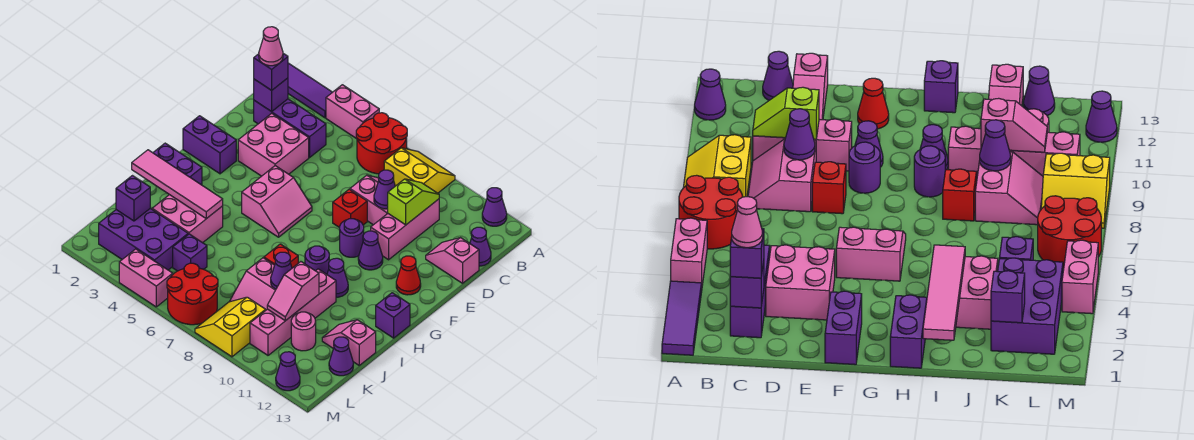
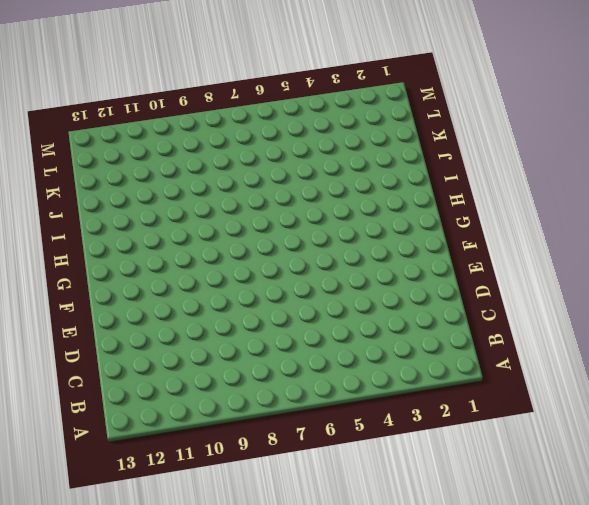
none -> purple 1x3 tile [288,63,332,118]
none -> pink 1x2 brick [326,85,379,139]
none -> red 2x2 round brick [356,113,407,174]
none -> yellow 2x2 slope [384,148,455,193]

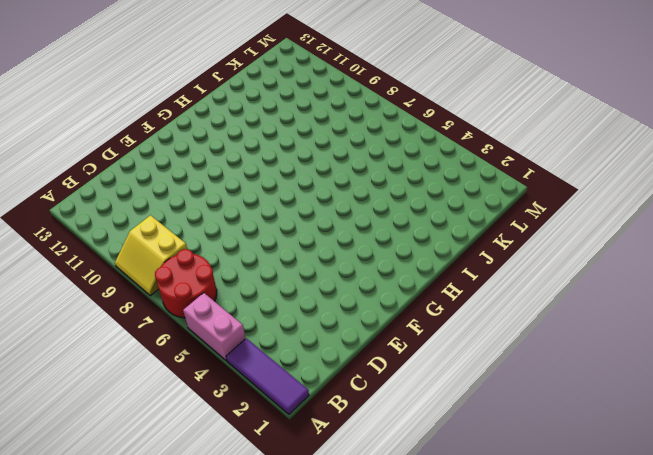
none -> purple 1x1 cone [482,188,507,226]
none -> purple 1x3 brick [254,99,326,158]
none -> pink 2x2 slope [350,175,388,225]
none -> pink 1x3 brick [371,199,439,260]

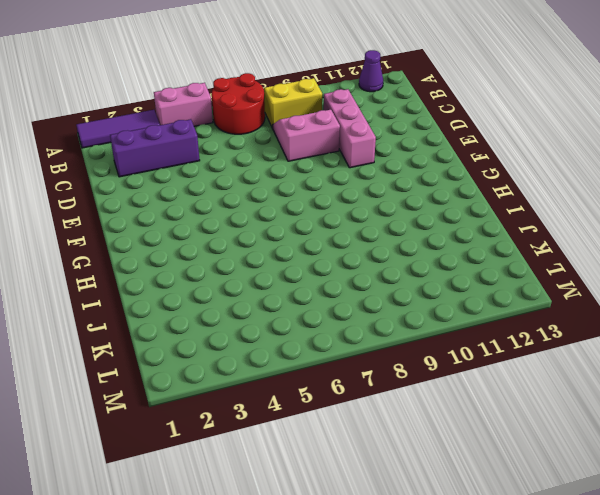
none -> purple 1x1 cone [470,227,491,266]
none -> pink 2x2 brick [238,113,309,176]
none -> pink 1x2 slope [426,238,479,283]
none -> red 1x1 brick [333,189,367,228]

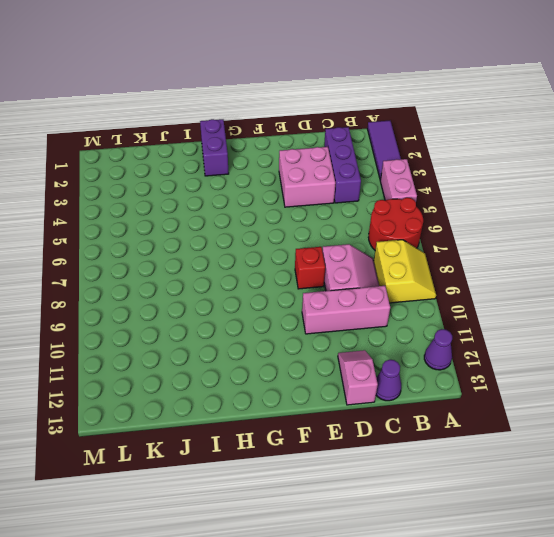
none -> purple 1x2 brick [183,116,236,174]
none -> pink 2x2 slope [242,166,312,237]
none -> purple 1x1 round brick [340,219,364,257]
none -> purple 1x1 cone [358,231,383,270]

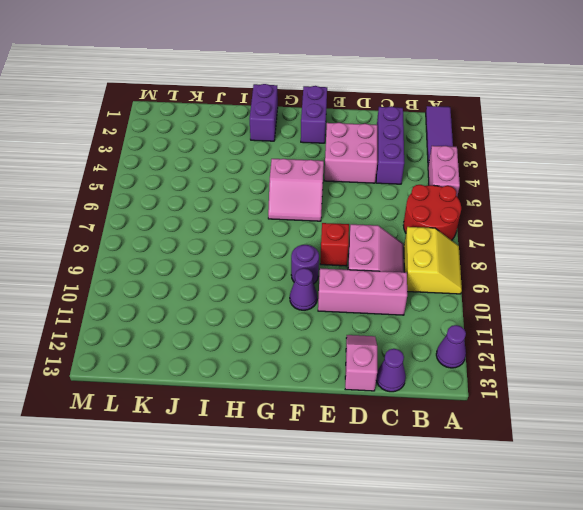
none -> red 1x1 cone [396,256,421,295]
none -> purple 1x1 round brick [305,246,329,274]
none -> purple 1x1 cone [327,258,348,297]
none -> purple 1x1 brick [376,293,410,338]

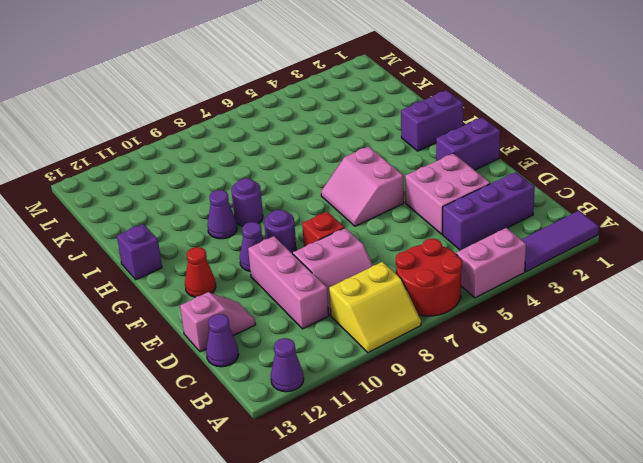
none -> pink 2x2 brick [152,195,223,243]
none -> red 1x1 brick [264,244,298,268]
none -> pink 1x4 brick [250,269,336,355]
none -> pink 2x2 slope [230,258,276,310]

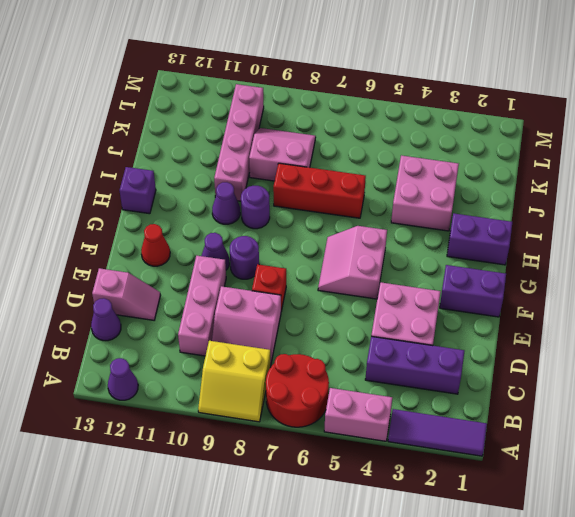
red 1x3 brick [273,163,366,218] -> red 1x1 brick [264,244,298,268]
none -> pink 1x2 slope [322,320,376,365]
none -> purple 2x3 brick [99,208,188,270]
none -> purple 1x1 brick [173,234,207,271]
none -> pink 1x1 round brick [291,312,316,351]

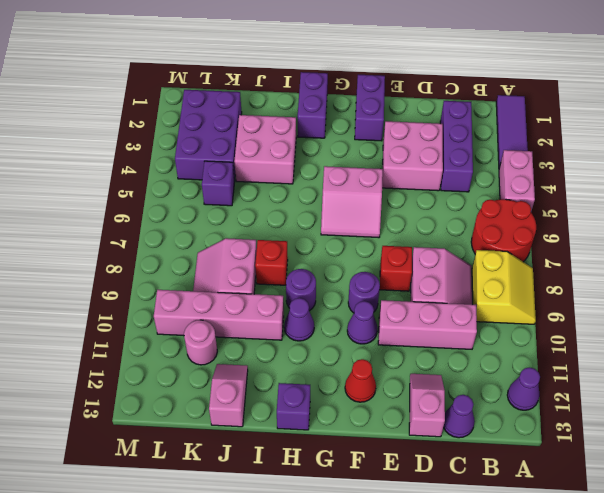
none -> purple 1x1 cone [329,337,353,376]
none -> red 2x2 round brick [167,263,218,325]
none -> yellow 2x2 slope [195,297,266,357]
none -> pink 1x2 brick [119,249,173,307]

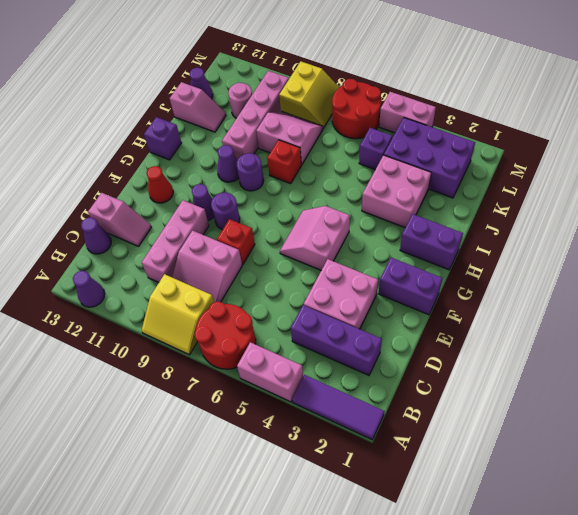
none -> purple 1x1 cone [276,352,300,391]
none -> purple 1x1 brick [254,78,288,112]
none -> lime 1x2 slope [388,179,439,225]
none -> purple 1x1 cone [374,170,395,209]

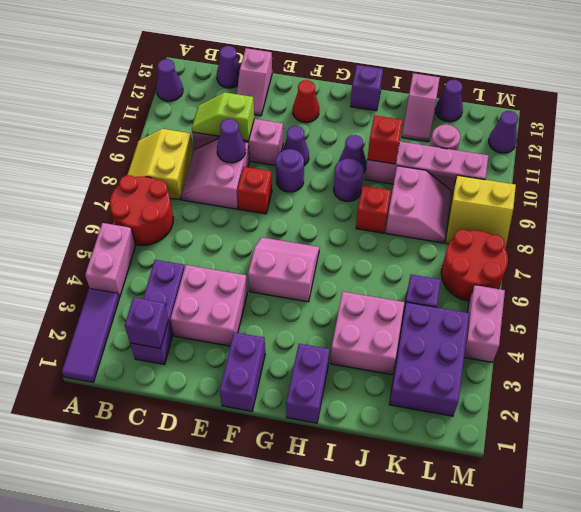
red 1x1 brick [367,115,403,164] -> none
none -> pink 1x4 tile [132,150,223,219]
none -> purple 1x1 cone [271,252,292,289]
none -> pink 1x2 slope [267,262,319,321]
none -> purple 1x1 brick [116,176,150,221]

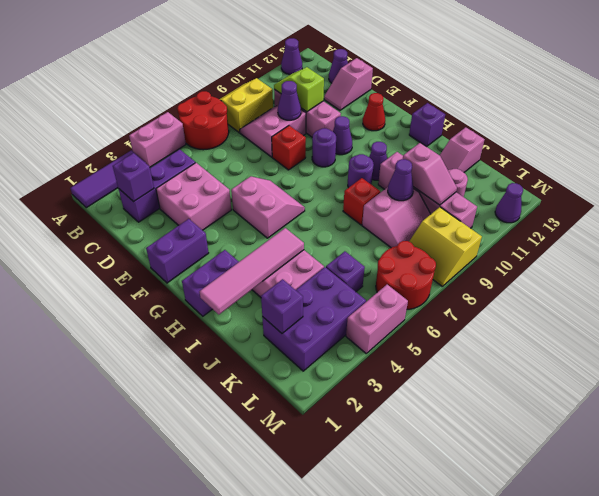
none -> purple 1x1 cone [329,337,353,376]
none -> purple 1x1 brick [254,54,288,90]
none -> pink 1x1 cone [259,27,283,66]

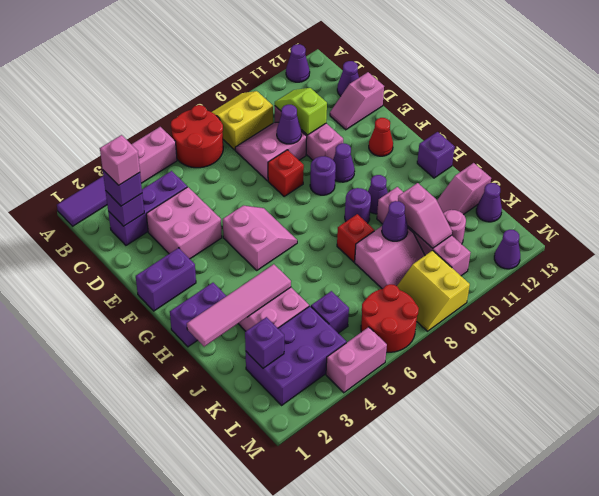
pink 1x1 brick [100,135,140,185] -> pink 1x1 cone [259,27,283,66]

